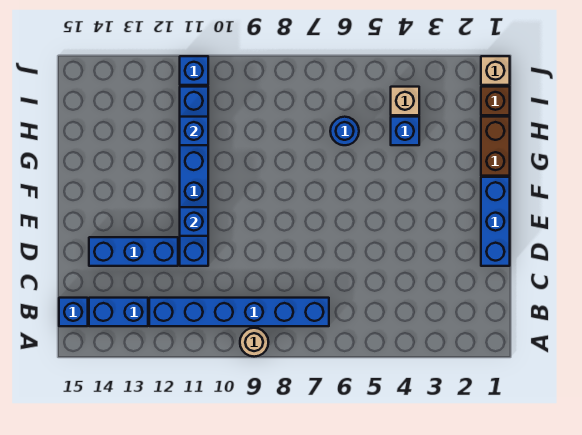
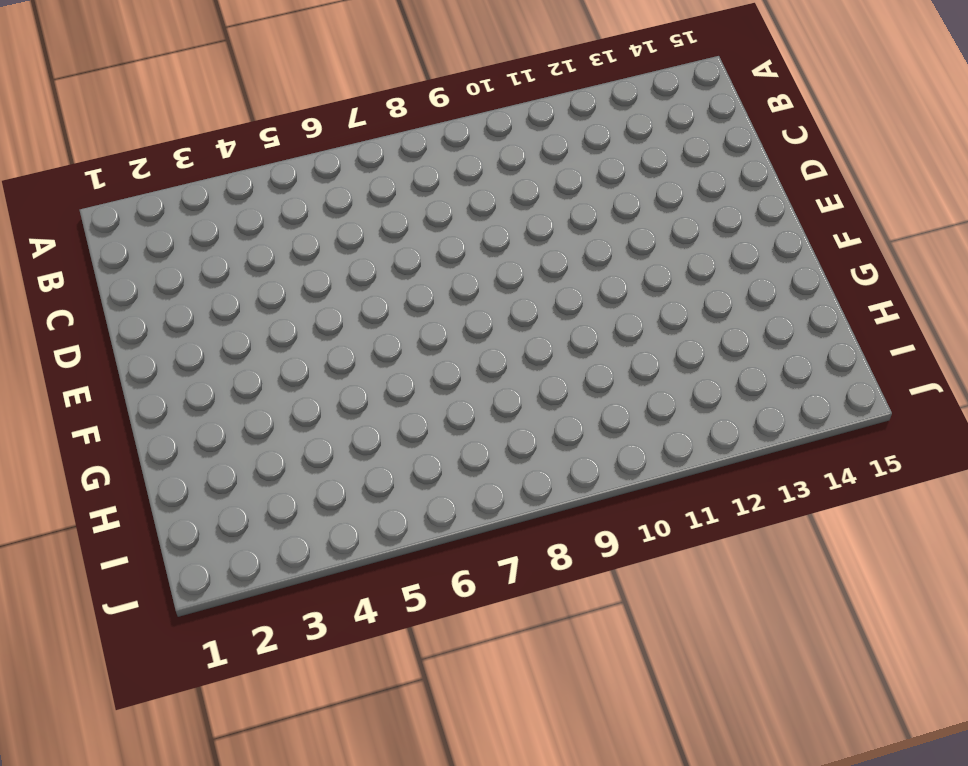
none -> tan 1x1 round brick [240,328,268,357]
none -> blue 1x6 brick [149,298,329,326]
none -> blue 1x2 brick [89,298,148,326]

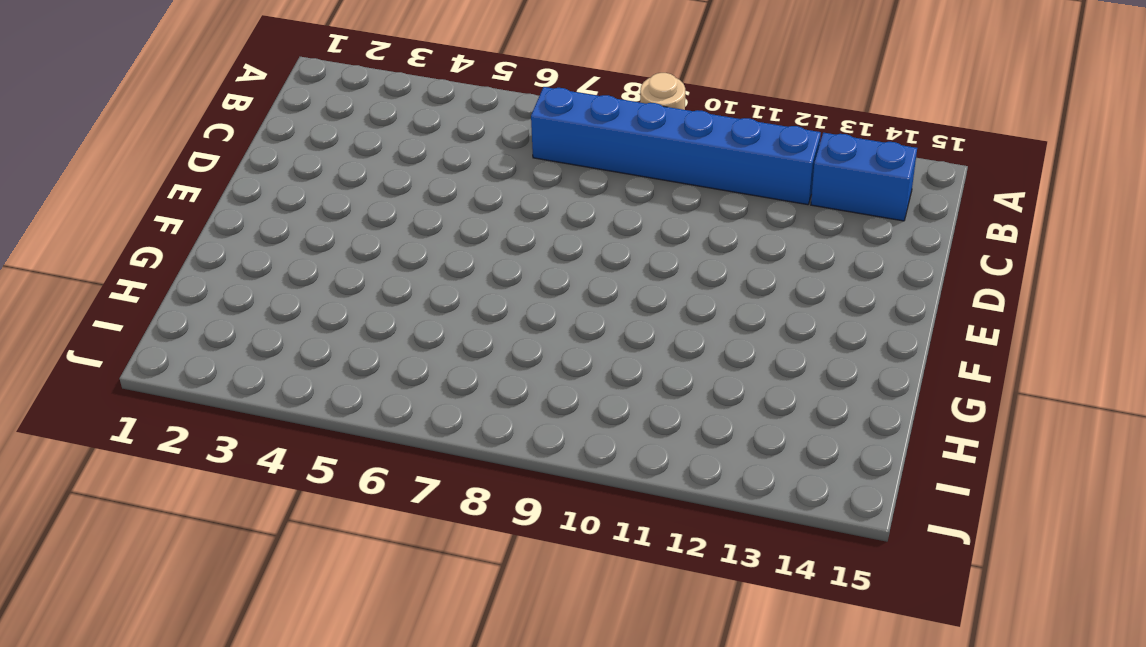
none -> blue 1x1 brick [59,298,88,326]
none -> blue 1x3 brick [481,177,510,266]
none -> blue 1x6 brick [180,87,208,266]

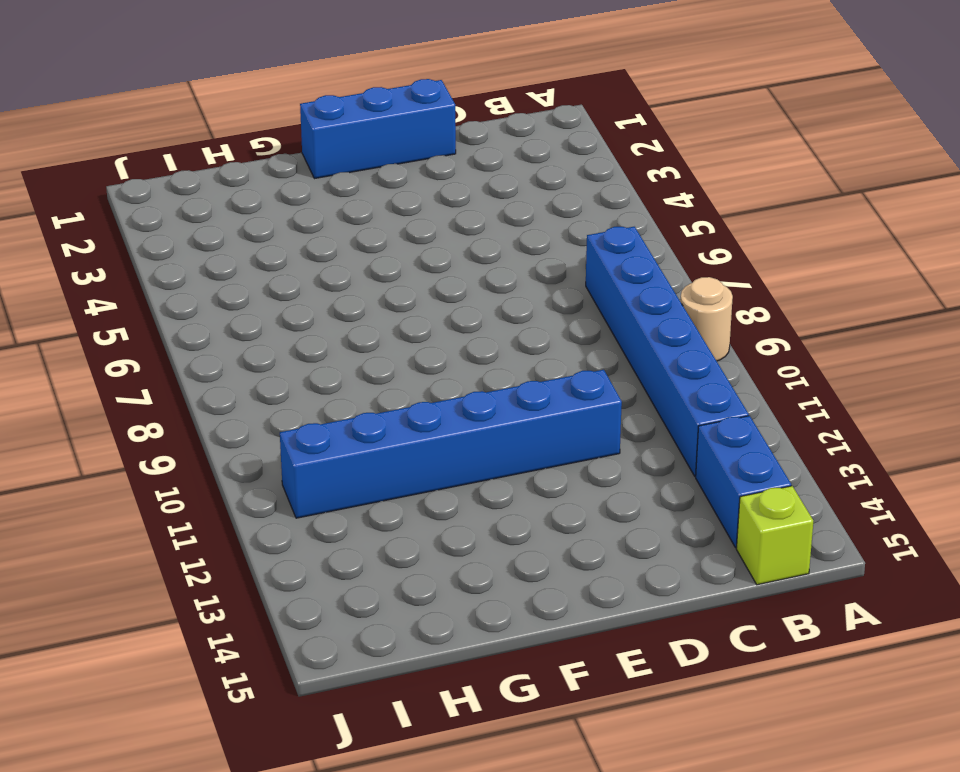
lime 1x1 brick [736,486,813,585] -> blue 1x1 brick [59,298,88,326]
none -> blue 1x3 brick [89,237,178,266]
none -> brown 1x2 brick [481,117,510,176]
none -> blue 1x1 brick [391,117,419,145]

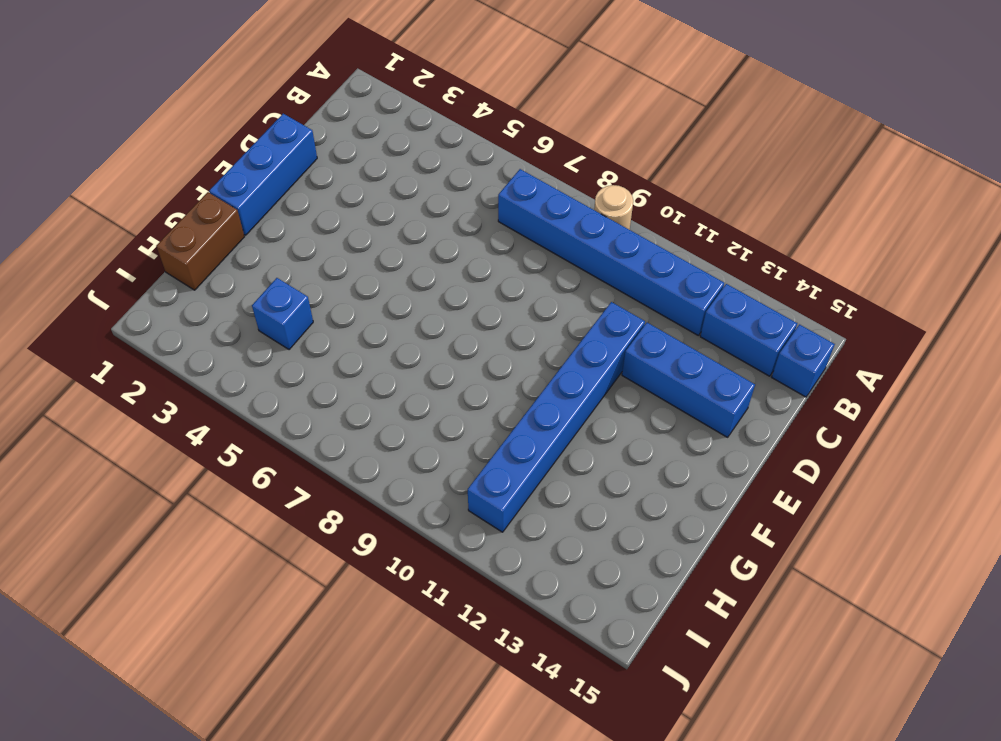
none -> blue 1x1 round brick [330,117,359,145]
none -> brown 1x1 brick [481,87,510,115]
none -> tan 1x1 brick [391,87,419,115]

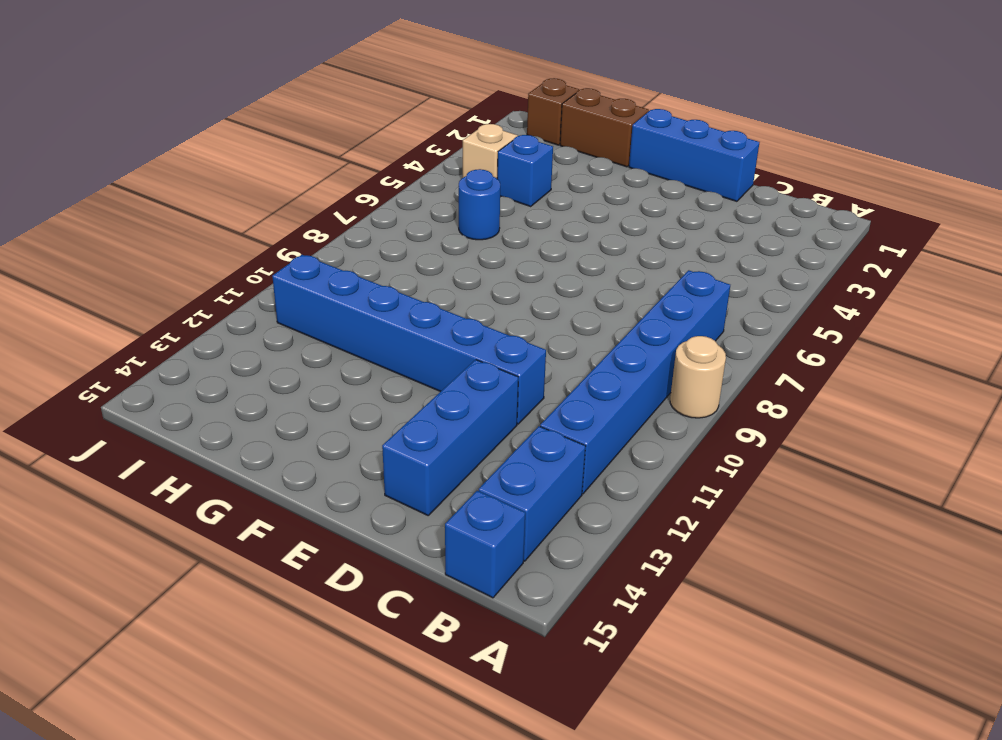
none -> tan 1x1 brick [481,56,510,85]
none -> blue 1x1 brick [180,56,208,85]
none -> blue 1x1 brick [180,207,208,236]

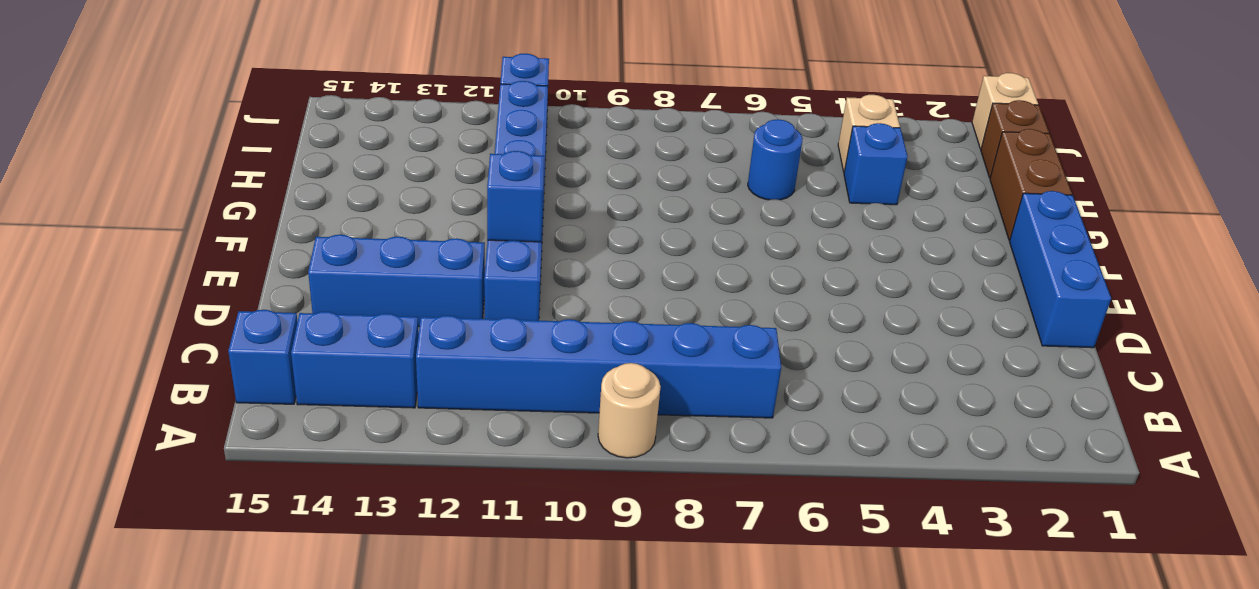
none -> blue 1x1 brick [180,117,208,145]

